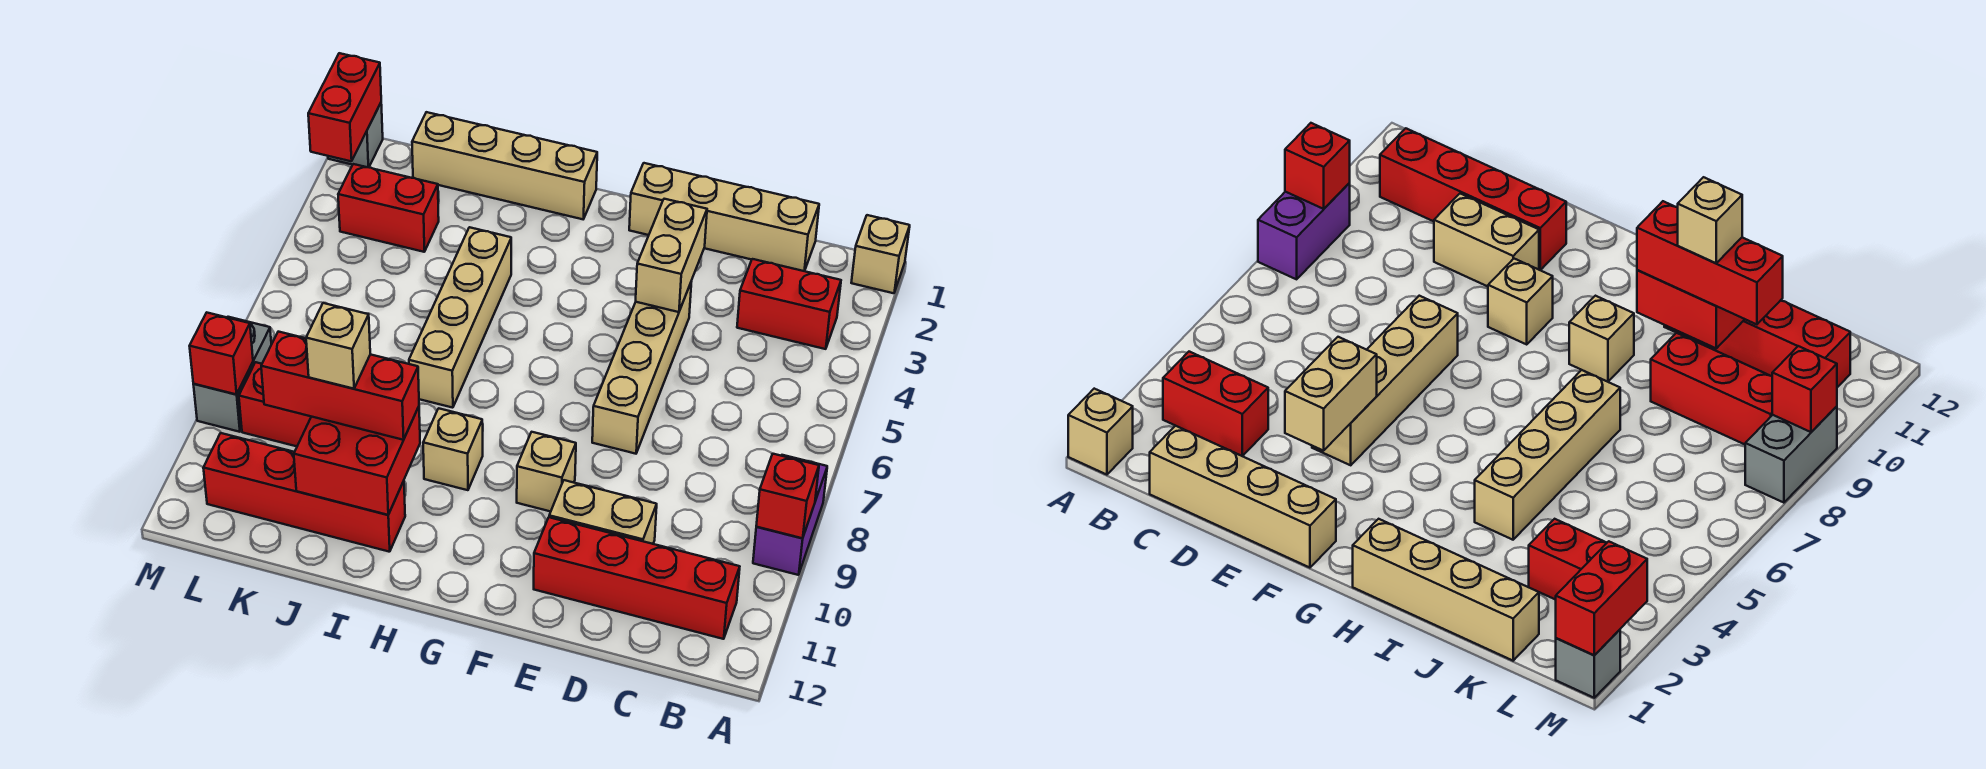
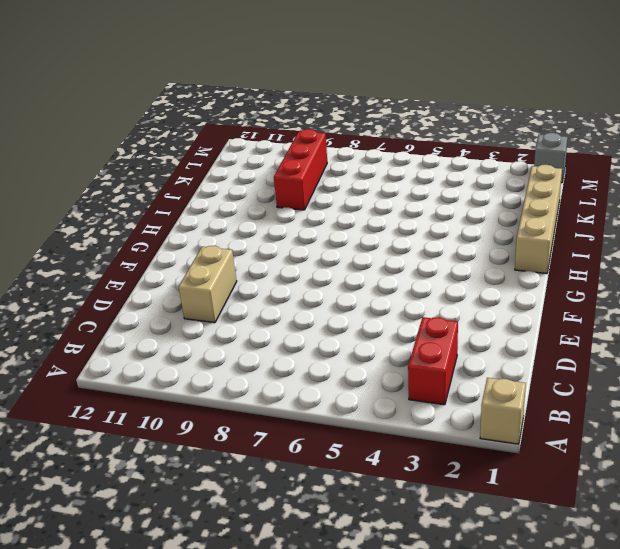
none -> purple 1x2 brick [753,455,827,575]
none -> red 1x4 brick [534,517,740,639]
none -> tan 1x4 brick [629,163,819,271]

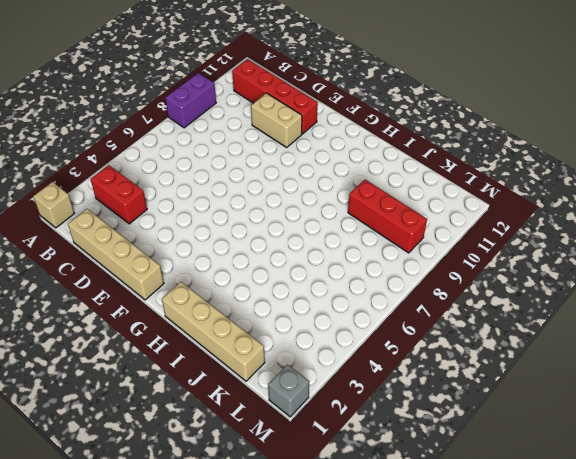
none -> tan 1x4 brick [592,281,692,454]
none -> tan 1x1 brick [517,432,576,512]
none -> tan 1x1 brick [423,408,483,490]

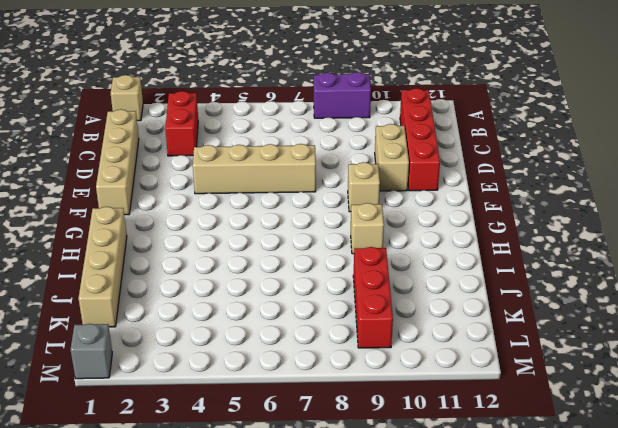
none -> tan 1x4 brick [409,227,511,408]
none -> red 1x4 brick [203,433,405,552]
none -> red 1x2 brick [338,164,439,252]

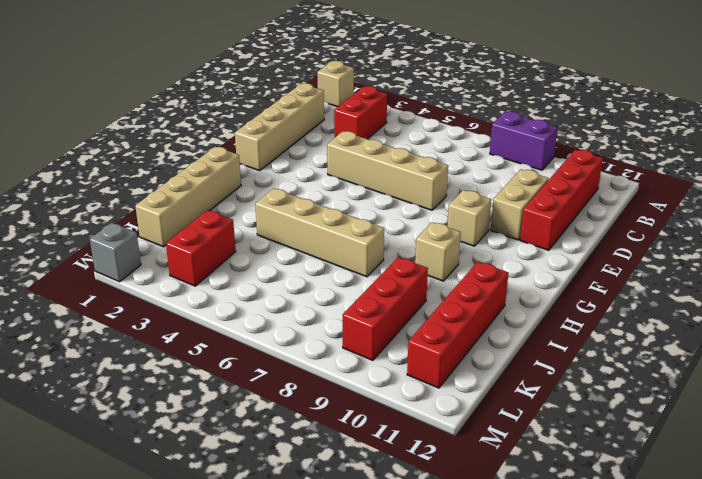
none -> grey 1x2 brick [193,317,271,432]
none -> red 1x1 brick [756,454,819,538]
none -> tan 1x2 brick [636,199,707,312]

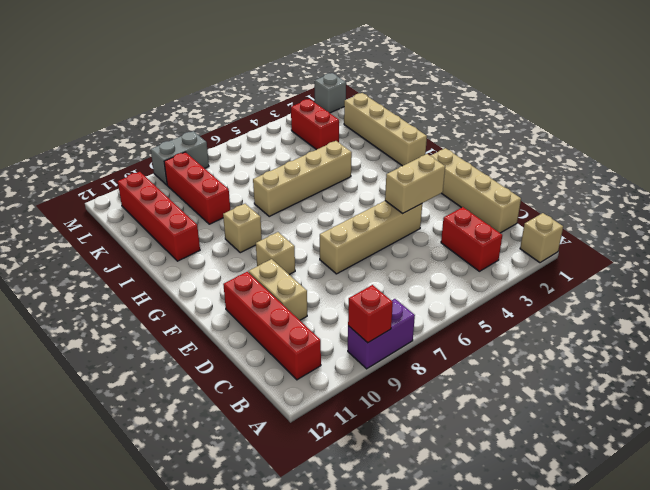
none -> red 2x2 brick [294,407,420,515]
none -> red 1x2 brick [308,53,381,161]
none -> red 1x1 brick [190,313,253,394]

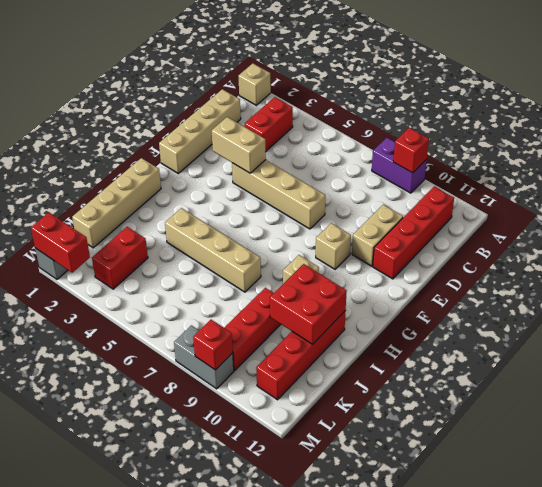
none -> red 1x3 brick [261,332,419,440]
none -> tan 1x1 brick [306,303,370,389]

